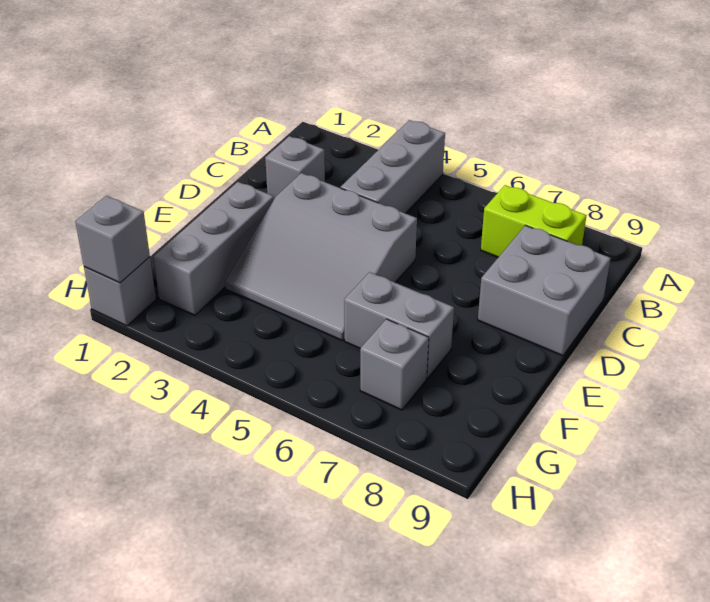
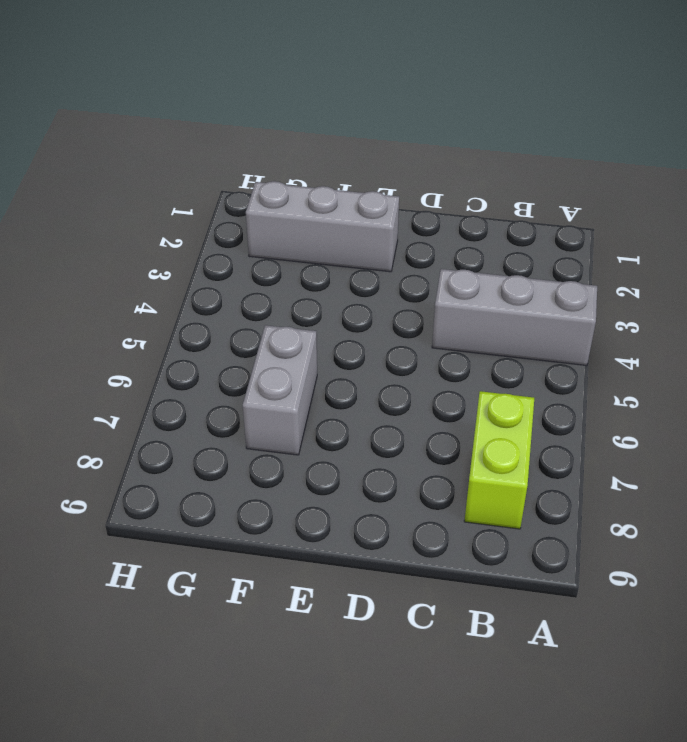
none -> grey 1x1 brick [265,136,325,199]
none -> grey 2x2 brick [478,225,611,356]

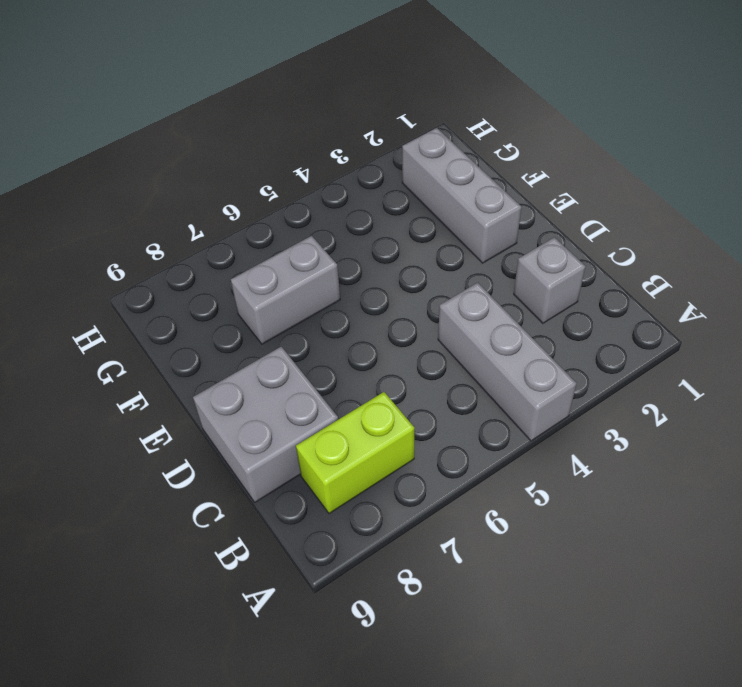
none -> grey 3x3 slope [225,173,417,341]
none -> grey 1x1 brick [360,319,429,410]

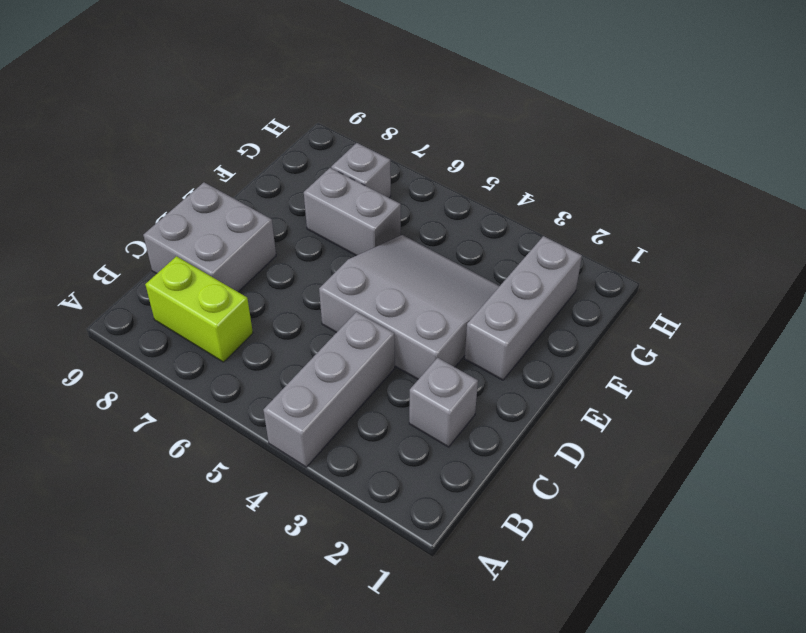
none -> grey 1x1 brick [84,257,156,326]
none -> grey 1x1 brick [75,196,150,283]

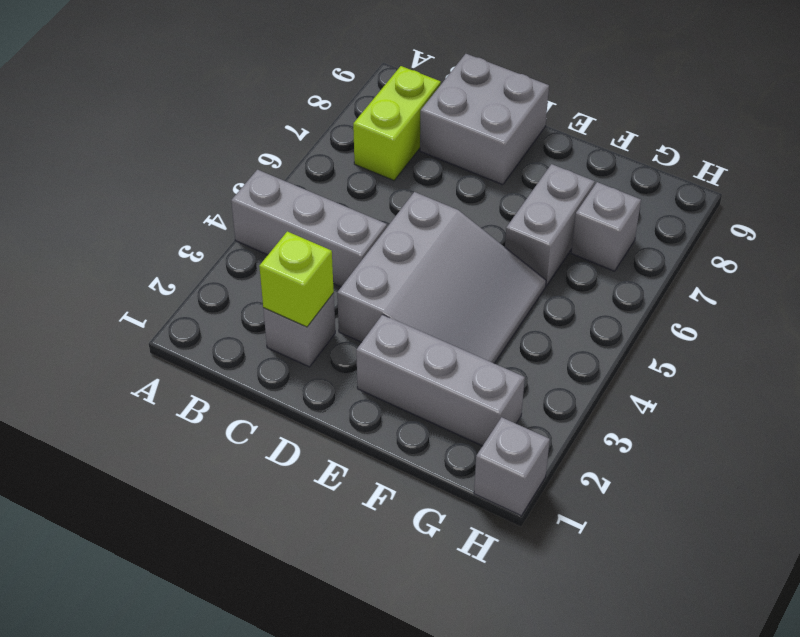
lime 1x1 brick [259,232,334,327] -> none
none -> grey 1x1 brick [75,196,150,283]

